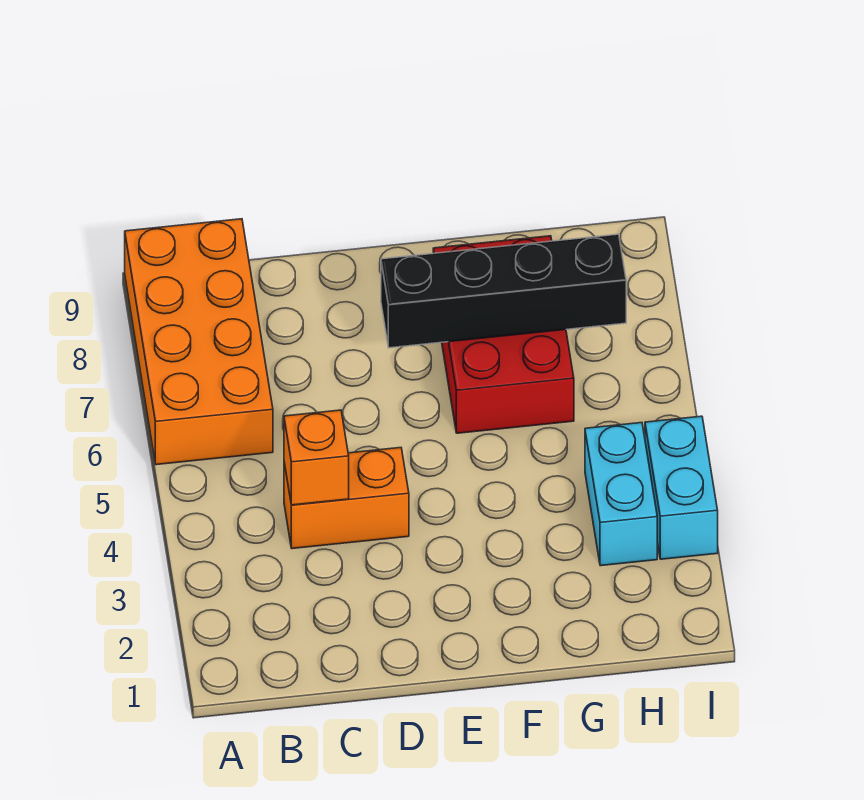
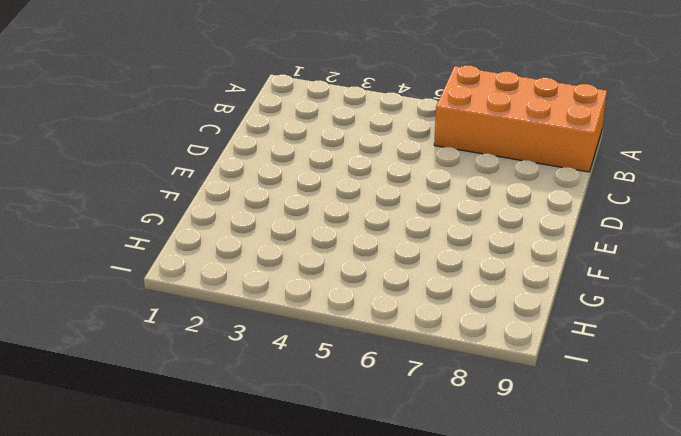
none -> orange 1x2 brick [284,448,409,549]
none -> red 2x3 brick [433,236,574,433]

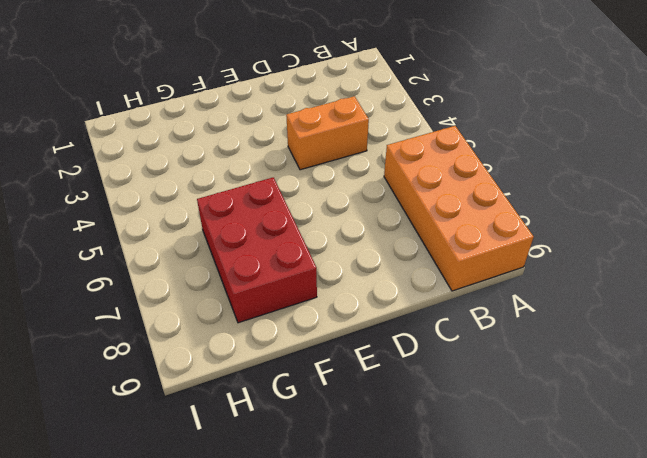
none -> cyan 1x2 brick [585,423,657,566]
none -> cyan 1x2 brick [645,416,718,559]

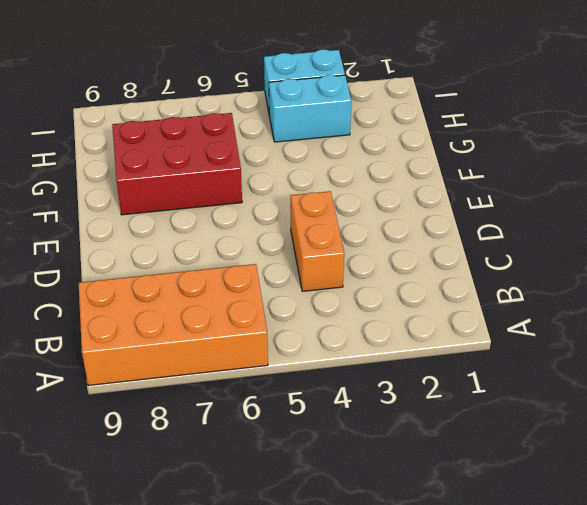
none -> orange 1x1 brick [284,410,349,505]
none -> black 1x4 brick [381,234,626,348]

